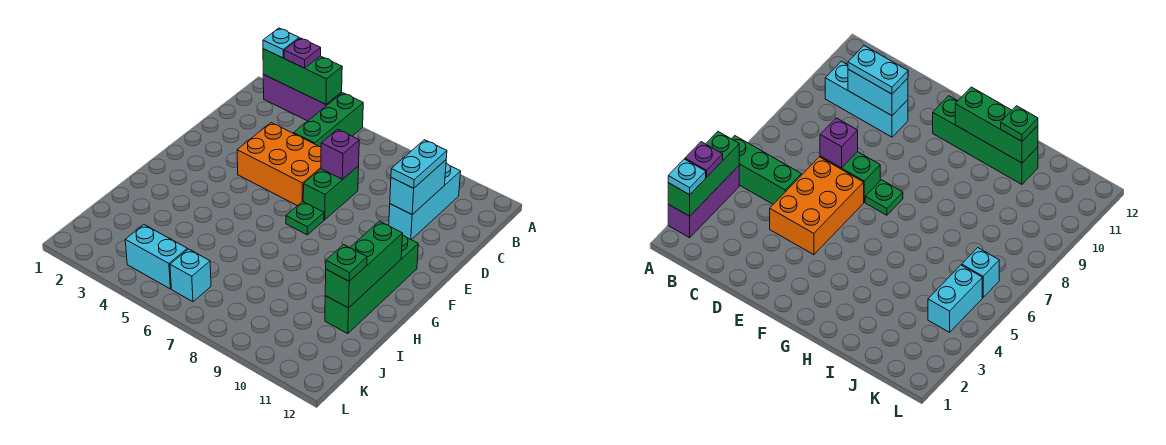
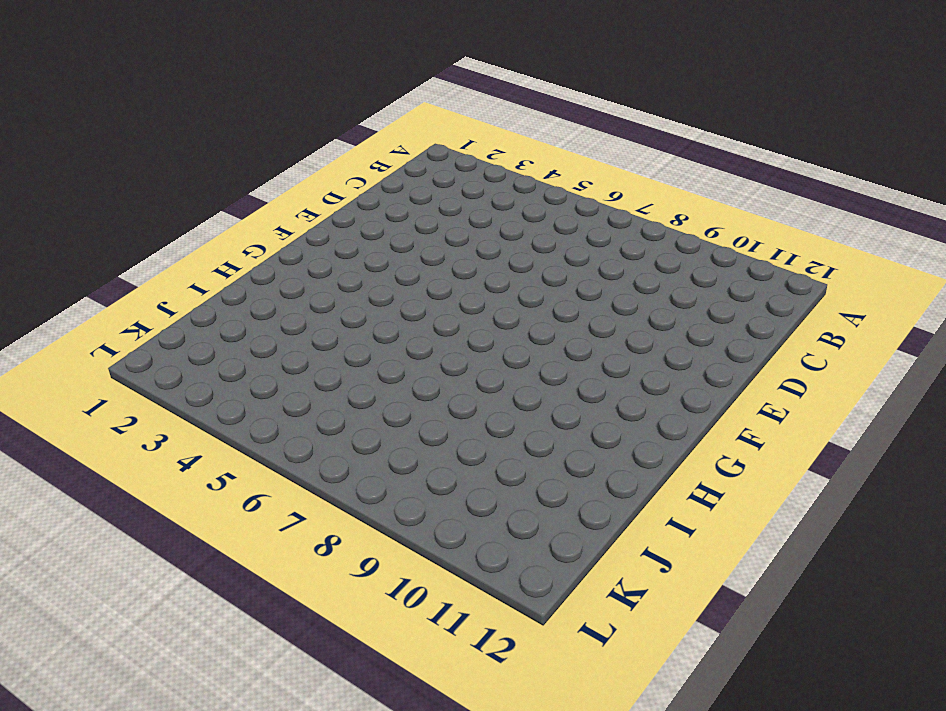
none -> purple 1x3 brick [263,75,342,121]
none -> green 1x3 brick [294,93,363,147]
none -> cyan 1x3 brick [389,163,461,240]

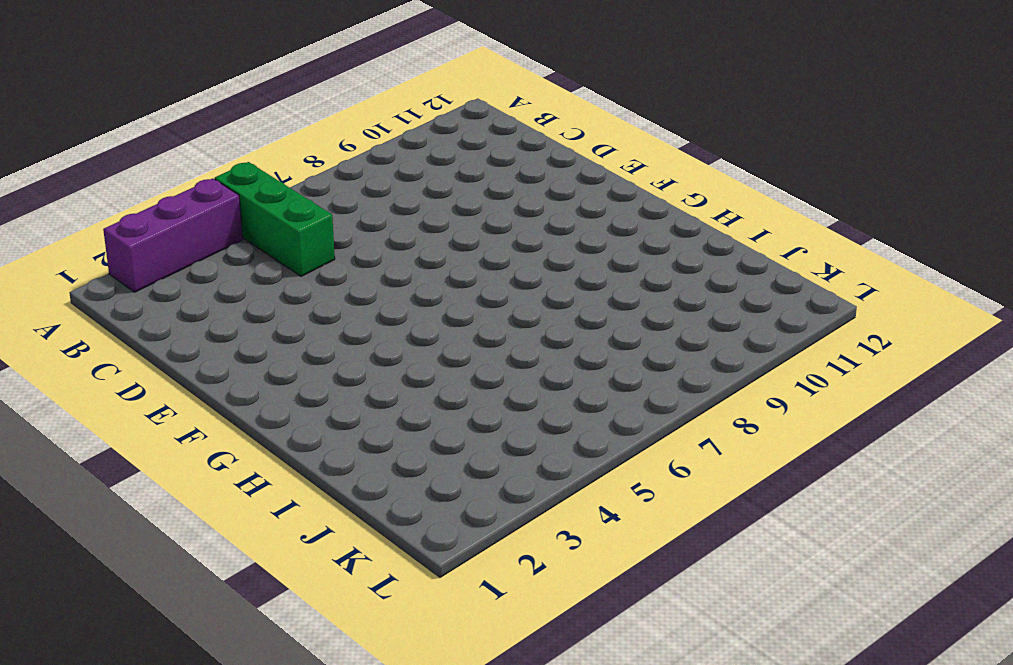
none -> cyan 1x3 brick [389,163,461,240]
none -> orange 2x3 brick [237,123,321,206]
none -> green 1x2 brick [303,166,359,220]

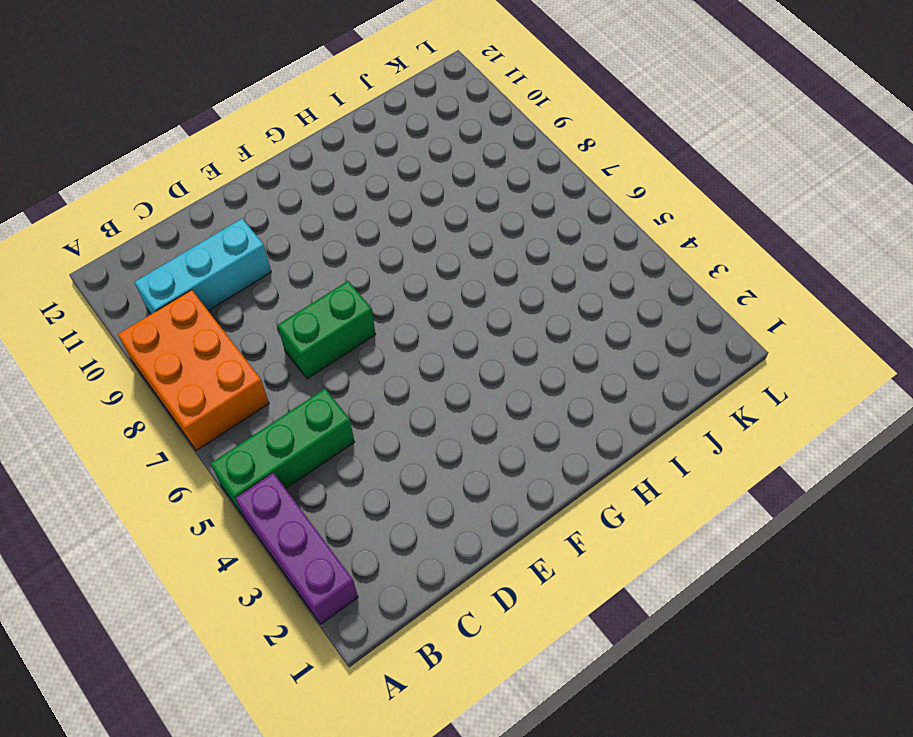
orange 2x3 brick [118,290,269,451] -> orange 2x3 brick moved to [237,123,321,206]
none -> green 1x1 plate [286,202,324,235]
none -> green 1x4 brick [325,235,418,334]
none -> cyan 1x2 brick [125,225,187,289]

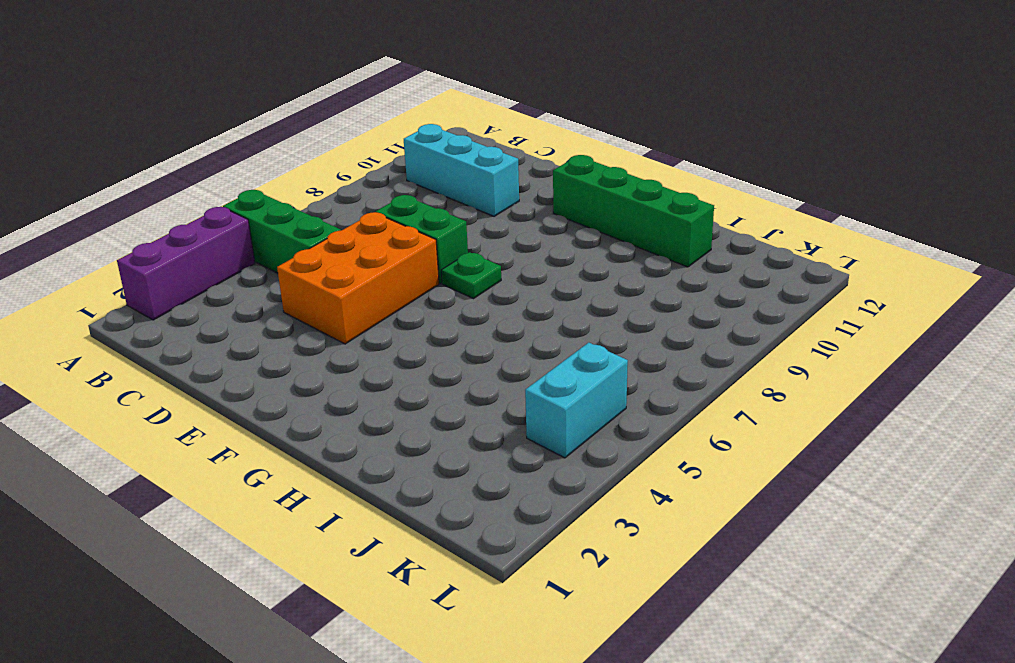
none -> cyan 1x1 brick [170,249,211,302]
none -> green 1x3 brick [263,49,342,104]
none -> cyan 1x2 brick [390,160,446,214]

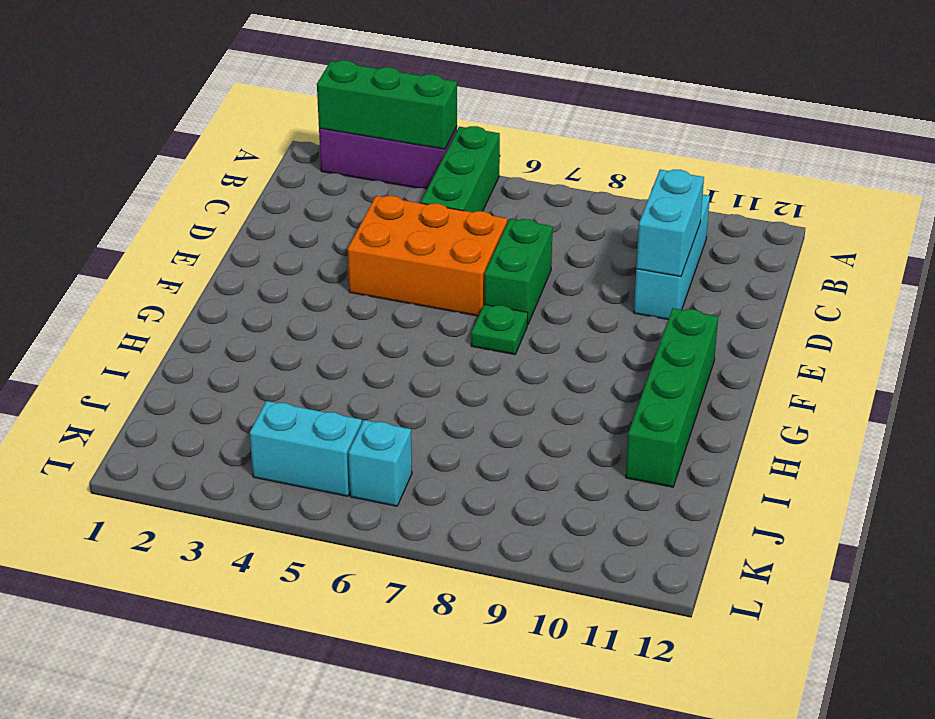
none -> purple 1x1 brick [321,129,359,180]
none -> green 1x3 brick [325,221,403,308]
none -> cyan 1x1 plate [263,28,299,58]

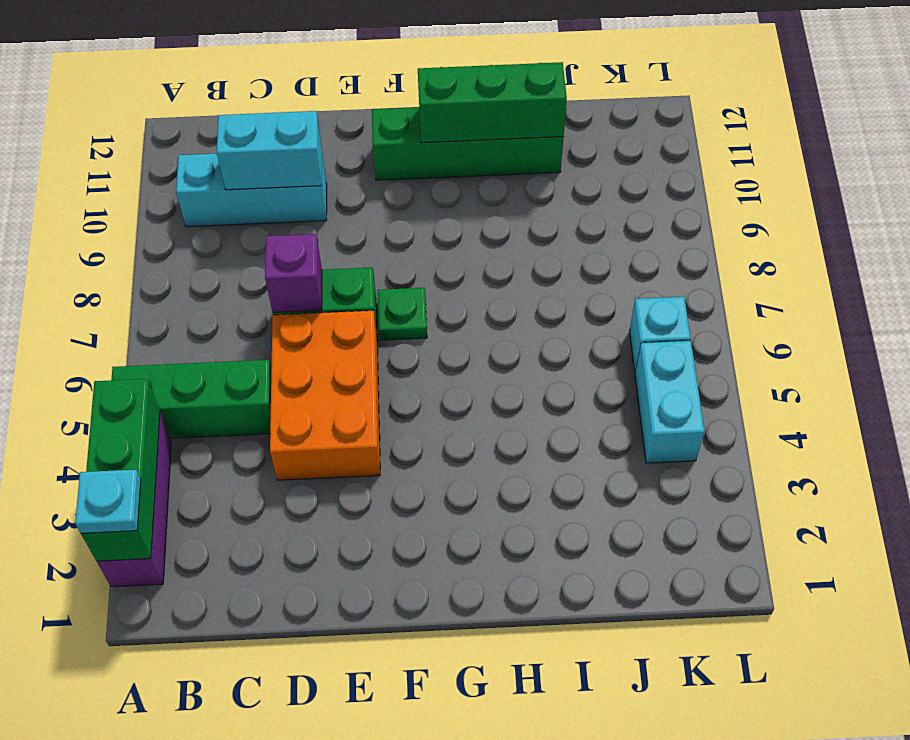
none -> purple 1x1 plate [284,38,321,68]
none -> cyan 1x2 plate [391,140,447,188]
none -> green 1x1 plate [326,245,367,281]

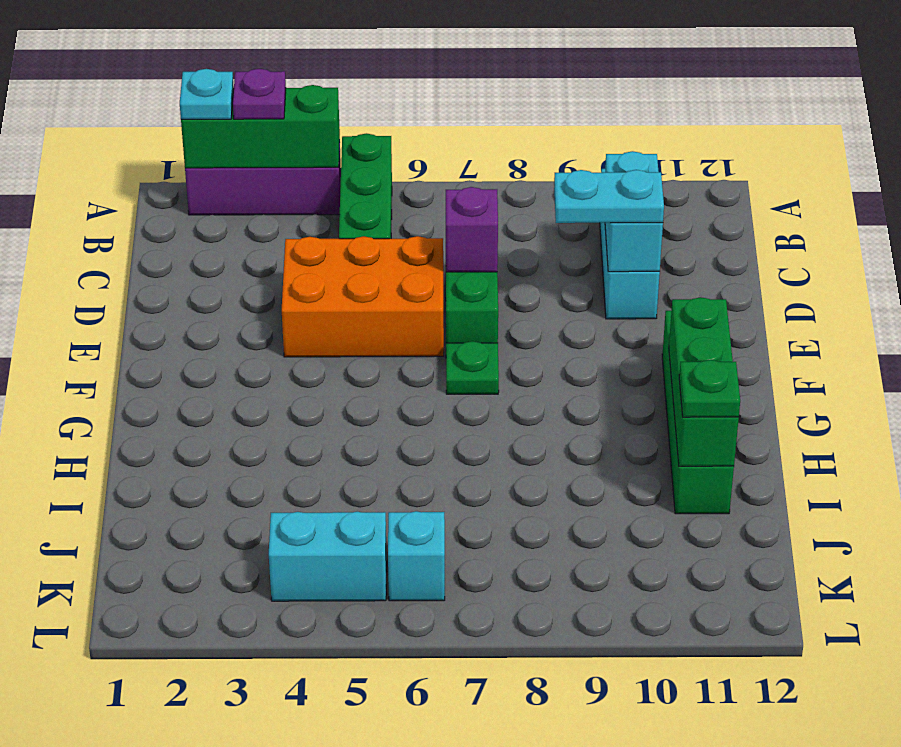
cyan 1x2 plate [554,170,664,223] -> cyan 1x2 plate turned to [391,140,447,188]

